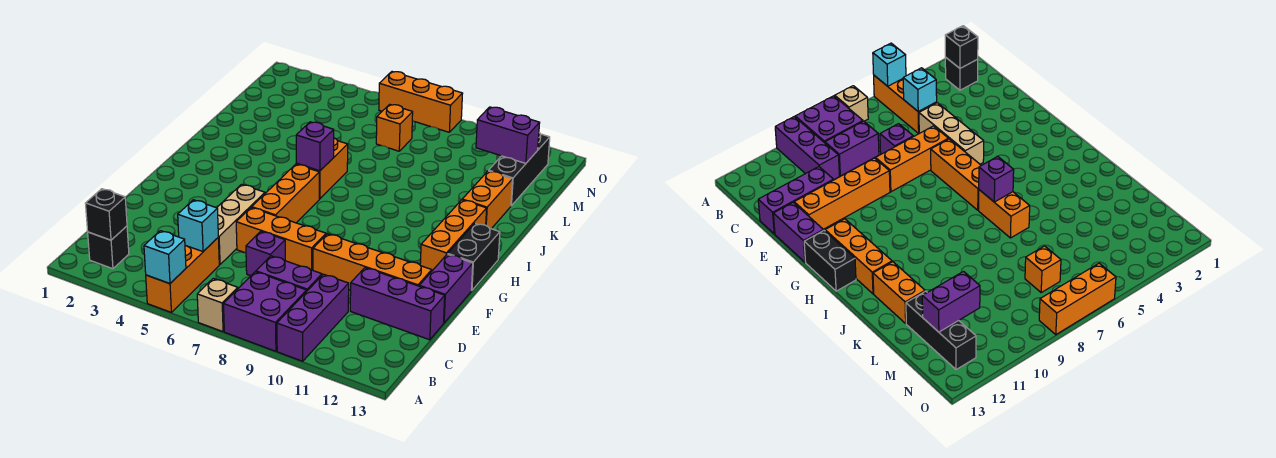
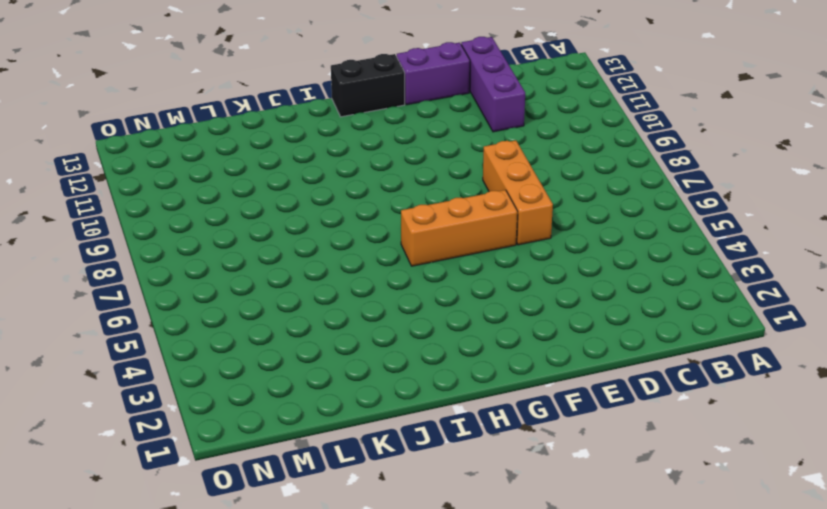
none -> orange 1x3 brick [146,238,219,312]
none -> tan 1x1 brick [197,279,238,332]
none -> purple 2x2 brick [224,272,307,351]

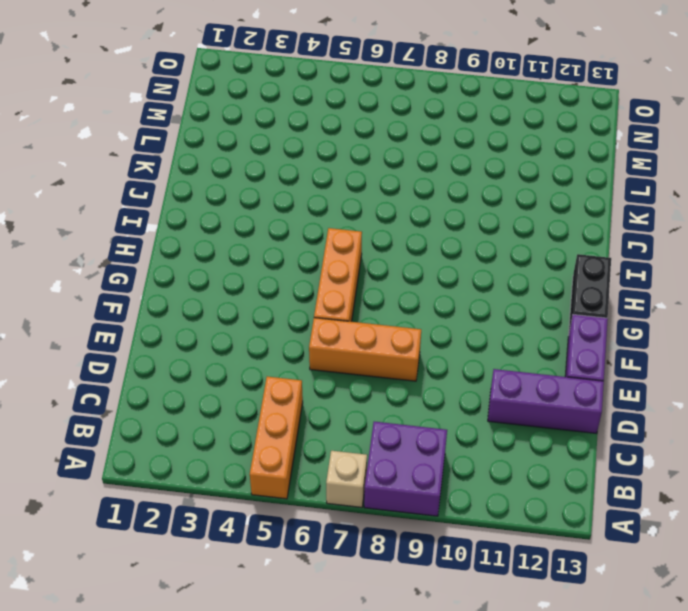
none -> purple 1x3 brick [277,274,349,361]
none -> black 1x1 brick [88,226,129,269]
none -> purple 1x2 brick [256,256,322,291]

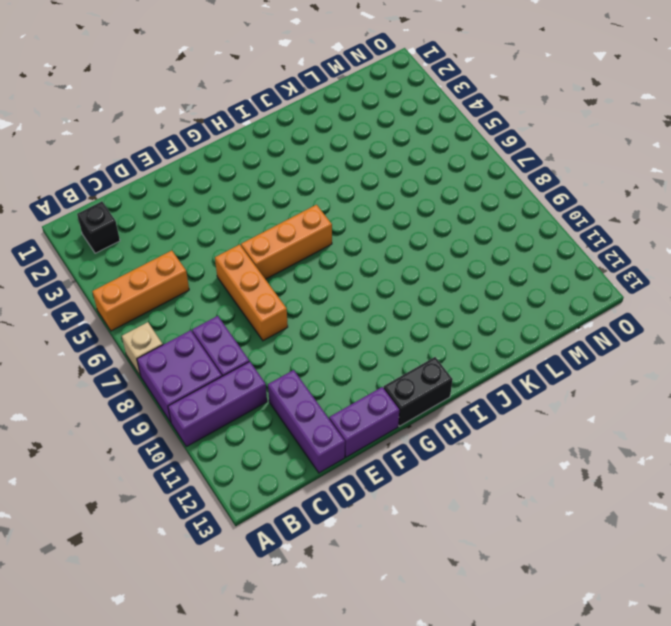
none -> tan 1x3 brick [217,184,265,265]
none -> purple 1x1 brick [246,231,285,276]
none -> orange 1x4 brick [313,234,432,290]

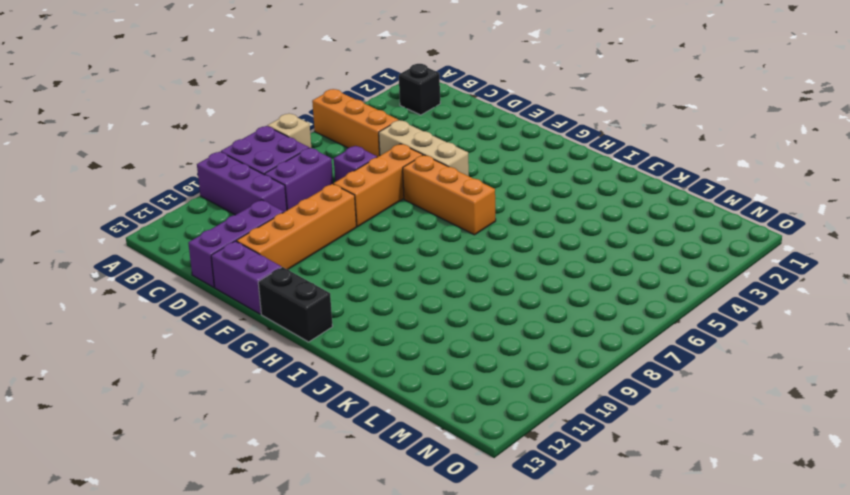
none -> orange 1x3 brick [420,200,487,271]
none -> orange 1x2 brick [297,138,348,199]
none -> orange 1x2 brick [462,171,513,229]

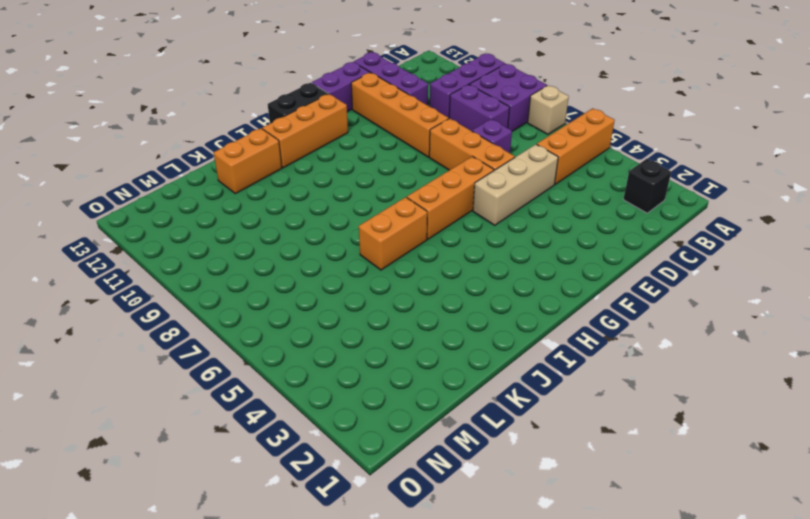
none -> black 1x3 brick [489,133,550,206]
none -> orange 1x1 brick [376,104,413,151]
none -> orange 1x3 brick [379,72,463,132]

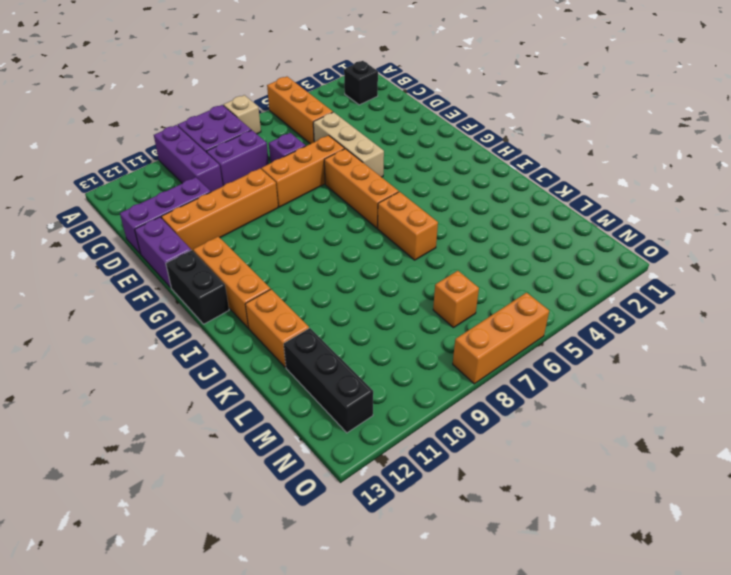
none -> cyan 1x1 brick [144,231,186,284]
none -> black 1x1 brick [85,189,127,240]
none -> cyan 1x1 brick [178,200,218,252]

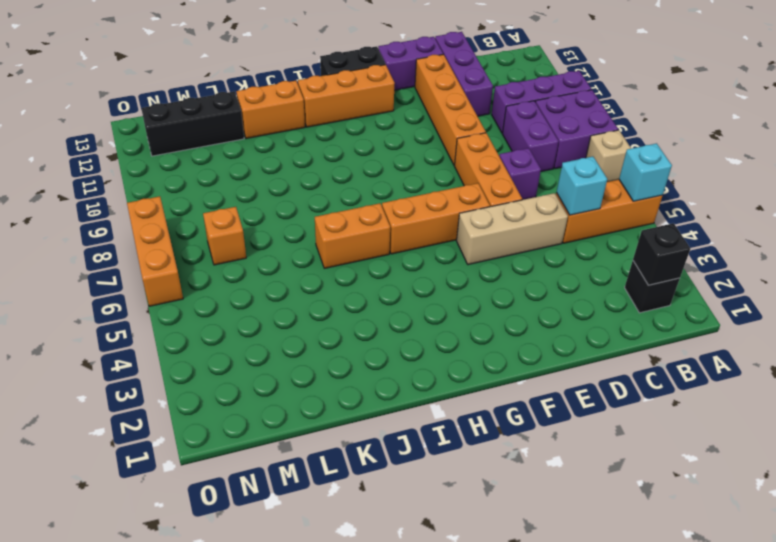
none -> purple 1x1 brick [296,122,334,171]
none -> purple 1x2 brick [476,107,540,163]

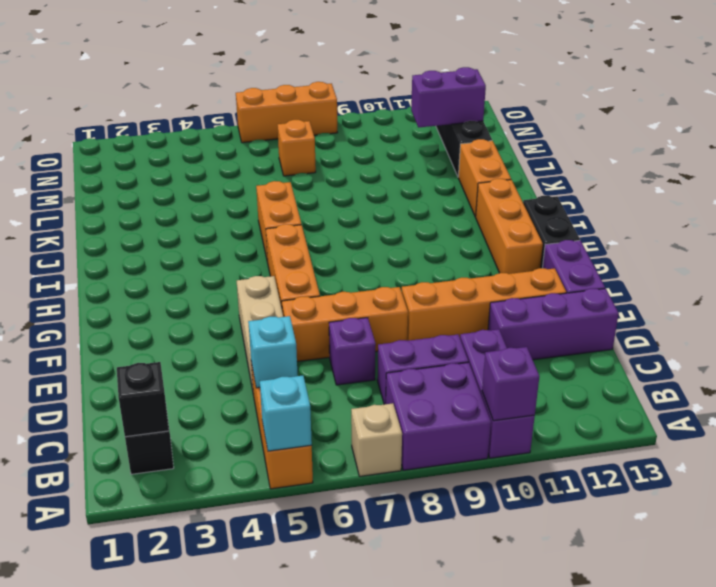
purple 1x1 brick [482,347,539,421] -> purple 1x1 brick moved to [296,122,334,171]

